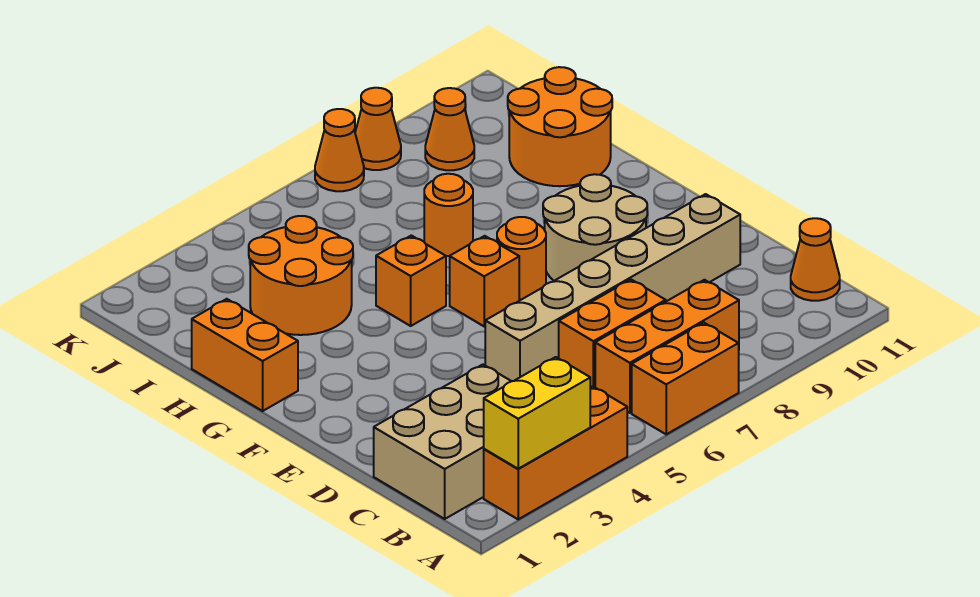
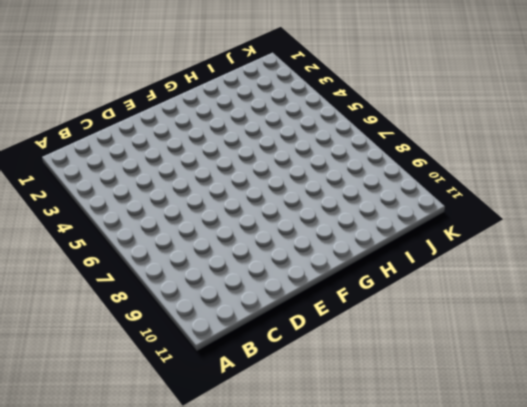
none -> orange 1x3 brick [484,386,627,519]
none -> orange 1x2 brick [632,323,739,434]
none -> tan 2x3 brick [374,365,511,519]

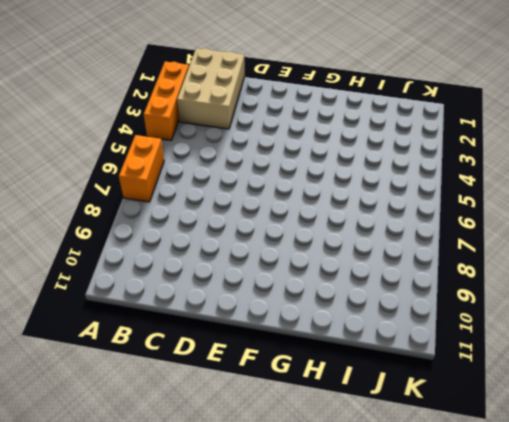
none -> orange 1x3 brick [595,280,739,413]
none -> orange 1x1 cone [791,218,840,301]
none -> orange 1x2 brick [559,280,666,388]

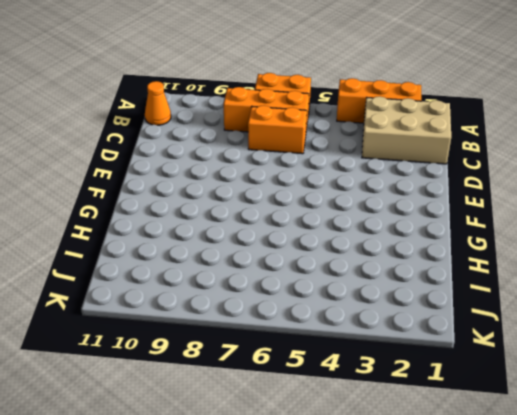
none -> tan 1x6 brick [485,194,740,381]
none -> tan 2x2 round brick [543,174,647,281]
none -> orange 1x1 brick [450,236,519,326]

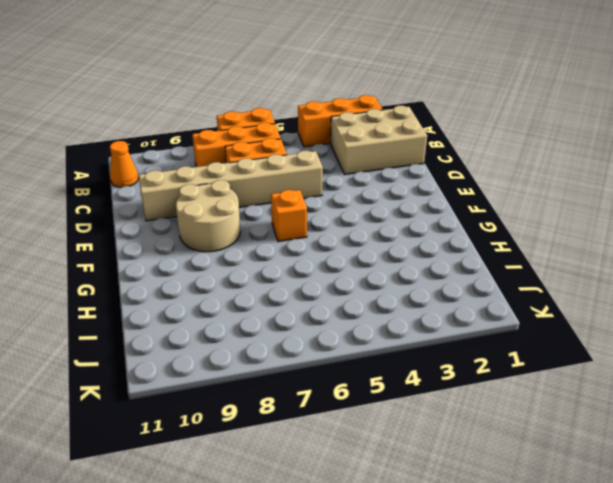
none -> orange 1x1 round brick [497,217,546,299]
none -> orange 1x2 brick [192,299,298,411]
none -> orange 1x1 brick [376,235,446,326]

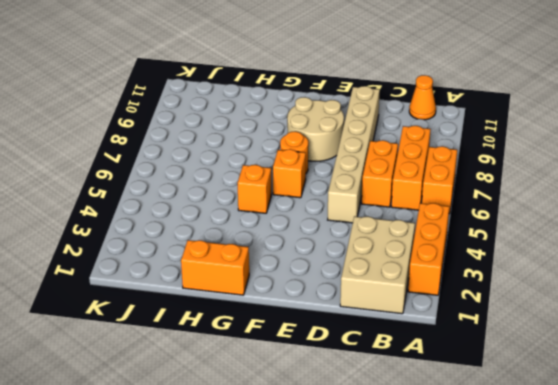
none -> orange 2x2 round brick [249,216,353,335]
none -> orange 1x1 round brick [424,174,473,256]
none -> orange 2x2 round brick [508,67,612,186]

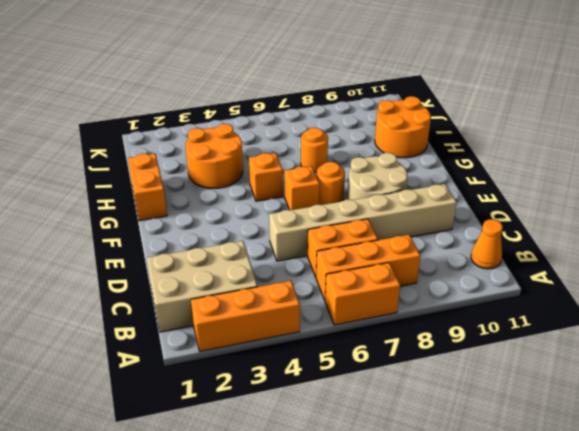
none -> orange 1x1 cone [425,88,474,170]
none -> orange 1x1 cone [315,109,364,191]
none -> orange 1x1 cone [355,88,401,170]

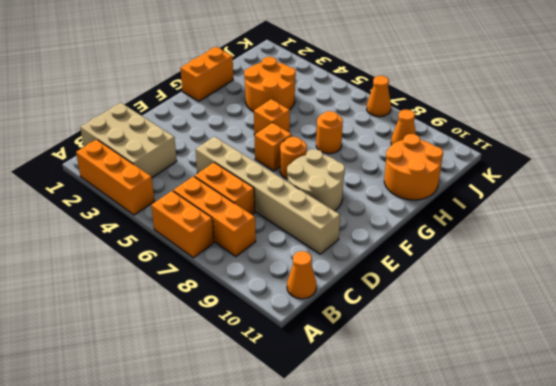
none -> orange 1x1 cone [355,88,401,170]
none -> yellow 1x2 brick [484,357,590,469]

